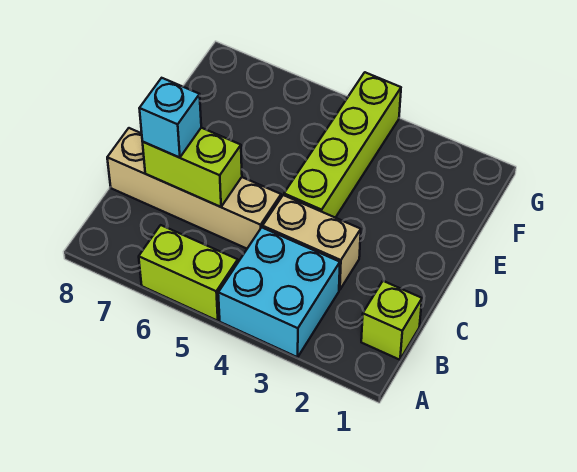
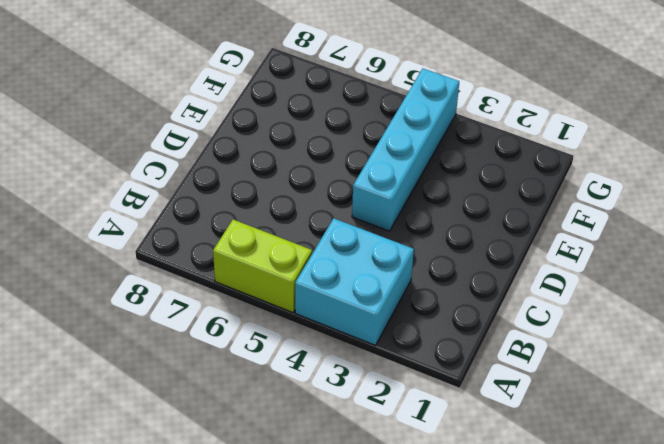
cyan 1x4 brick [352,69,459,231] -> lime 1x4 brick [284,72,401,218]
none -> lime 1x1 brick [361,281,422,360]
none -> tan 1x2 brick [263,195,361,290]

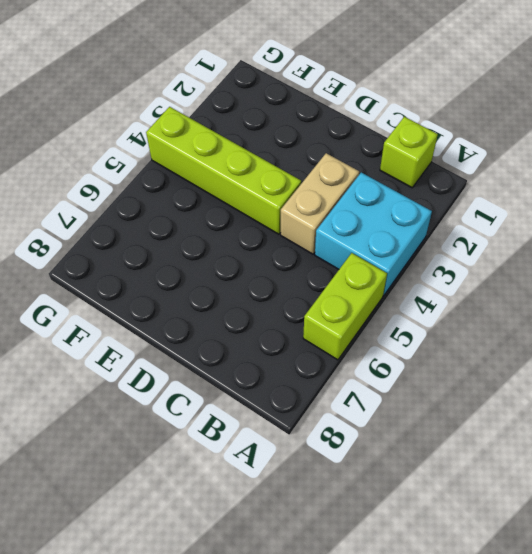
none -> tan 1x4 brick [107,128,281,249]
none -> lime 1x2 brick [143,128,242,207]

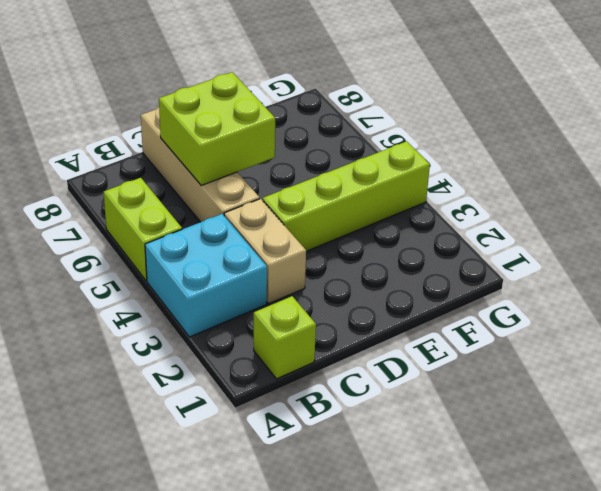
lime 2x2 brick [159,72,275,185] -> lime 1x2 brick [143,128,242,207]
none -> cyan 1x1 brick [139,78,201,158]

